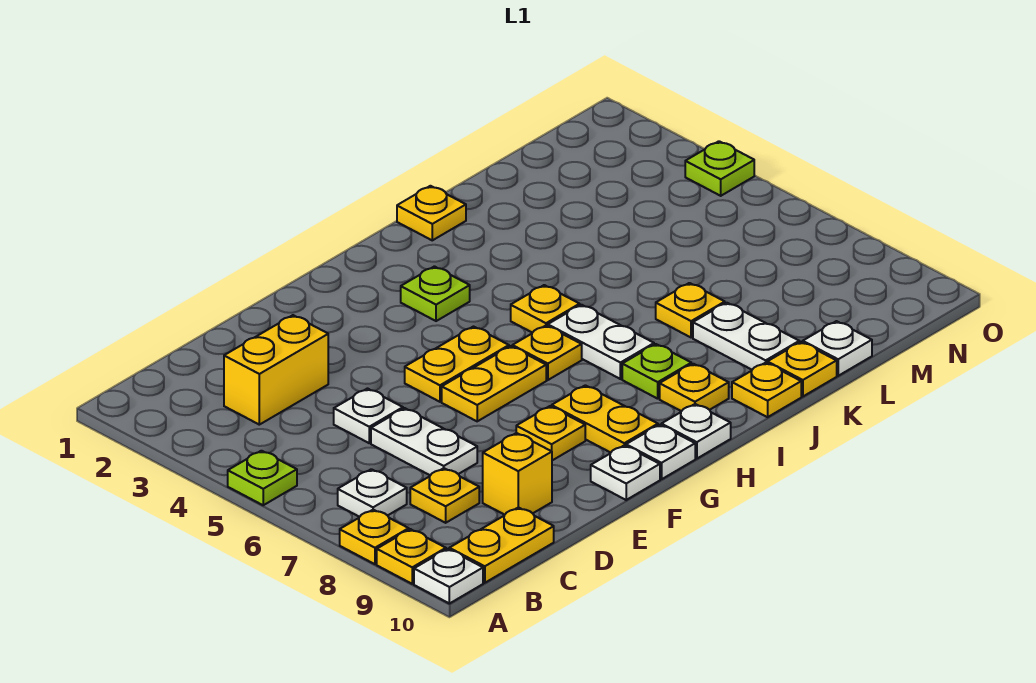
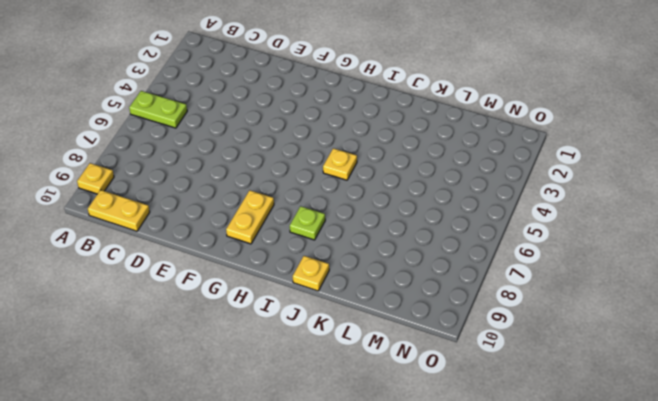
lime 1x2 plate [129,91,187,128] -> lime 1x1 plate [228,451,297,505]
none -> yellow 1x1 plate [340,510,409,564]
none -> white 1x1 plate [414,549,483,604]
none -> white 1x1 plate [338,469,407,517]
none -> yellow 1x2 brick [224,315,328,425]

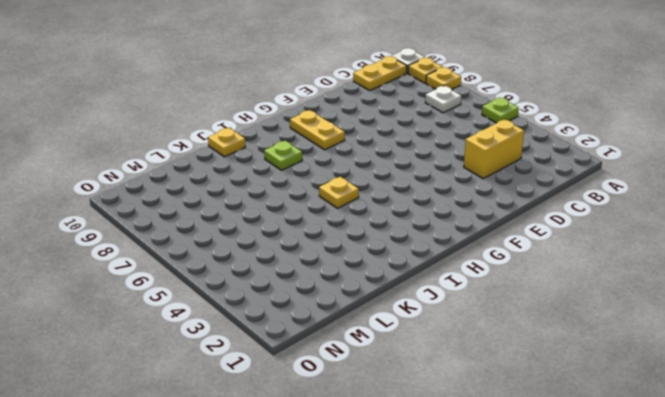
none -> yellow 1x1 plate [410,468,479,523]
none -> white 1x1 plate [334,389,403,443]
none -> white 1x2 plate [371,408,477,475]
none -> yellow 1x1 brick [483,433,552,515]

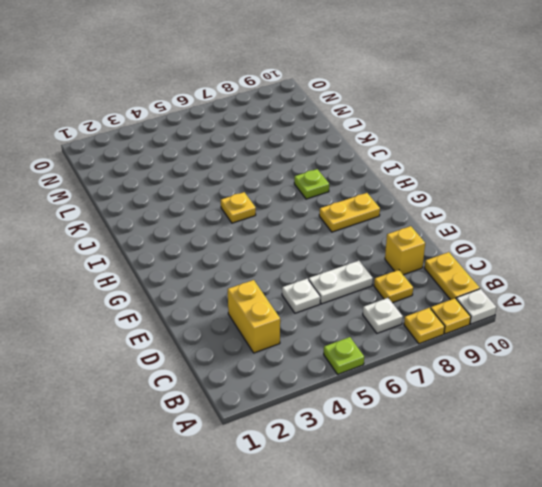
none -> yellow 1x2 plate [405,327,509,402]
none -> yellow 1x2 plate [442,346,546,421]
none -> yellow 1x1 plate [516,406,585,460]
none -> white 1x1 plate [591,445,660,500]

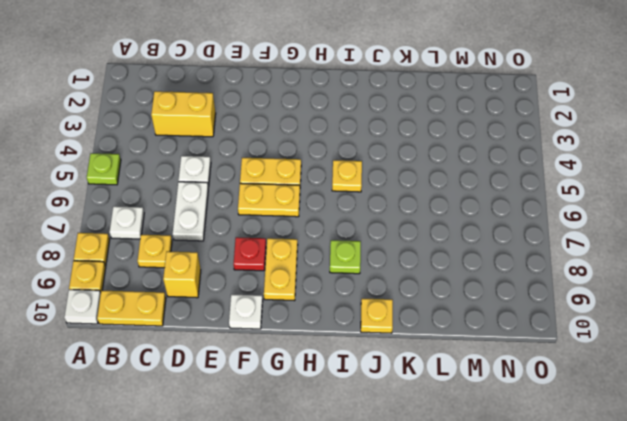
red 1x1 plate [234,237,266,271] -> yellow 1x1 plate [516,406,585,460]
none -> white 1x1 plate [626,425,695,479]
none -> lime 1x1 plate [401,266,470,321]
none -> yellow 1x1 plate [512,326,582,380]
none -> white 1x1 plate [661,404,731,459]

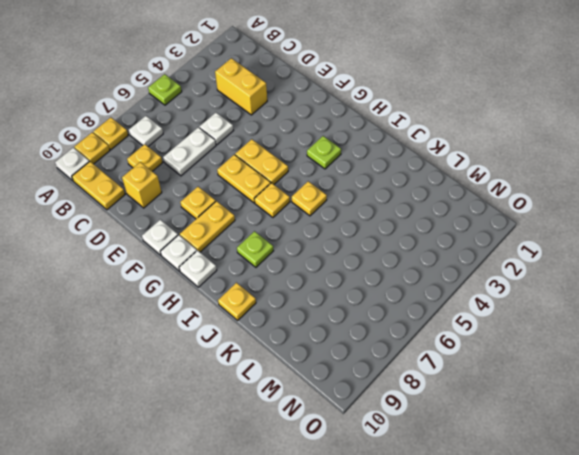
none -> white 1x2 plate [548,305,654,379]
none -> yellow 1x1 plate [660,364,729,411]
none -> yellow 1x1 plate [397,186,466,240]
none -> yellow 1x1 plate [656,283,725,338]

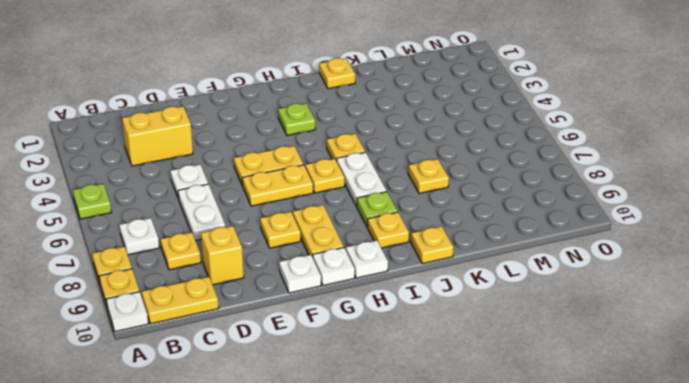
none -> white 1x2 plate [693,303,799,370]
none -> yellow 1x1 plate [767,342,837,397]
none -> white 1x1 plate [803,321,872,376]
none -> lime 1x1 plate [685,141,754,196]

